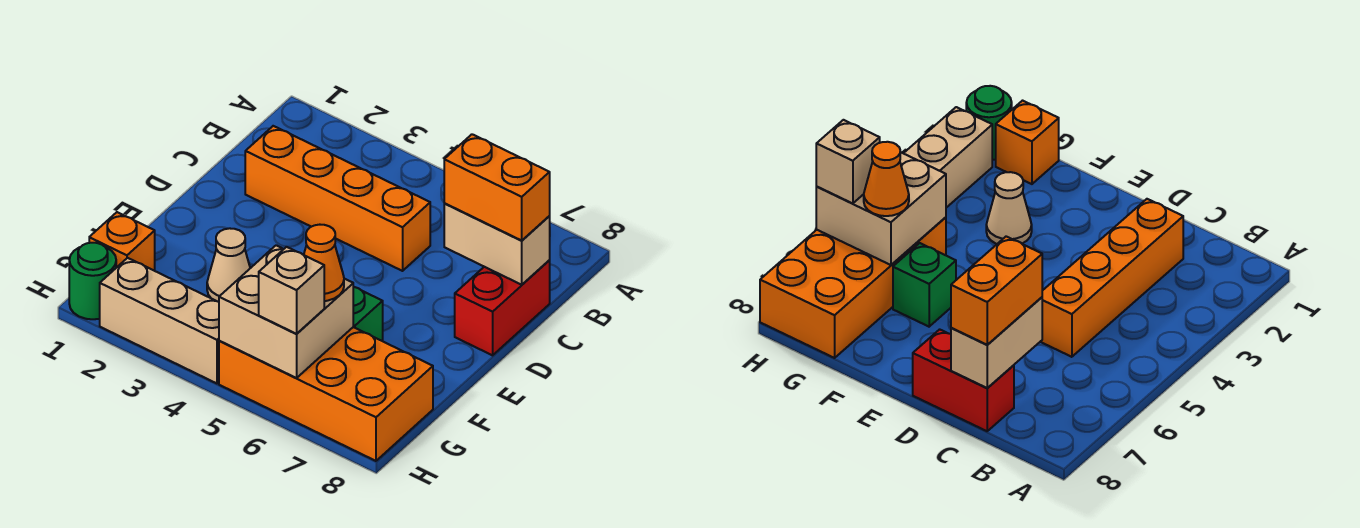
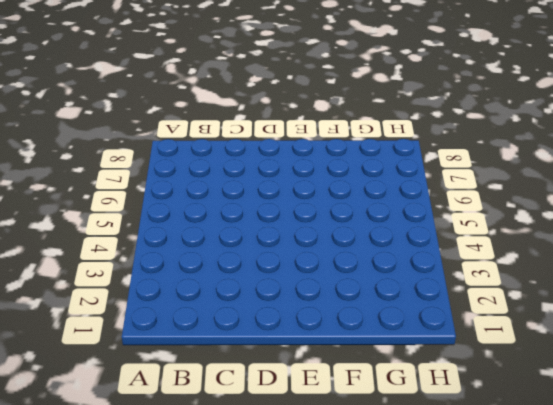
none -> orange 1x4 brick [245,126,430,271]
none -> red 1x2 brick [455,261,550,355]
none -> tan 1x1 cone [207,228,250,302]

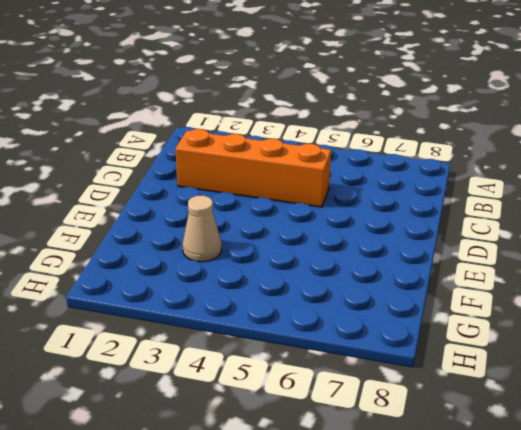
none -> red 1x2 brick [455,261,550,355]
none -> green 1x1 brick [353,287,383,341]
none -> orange 1x1 brick [89,212,155,271]

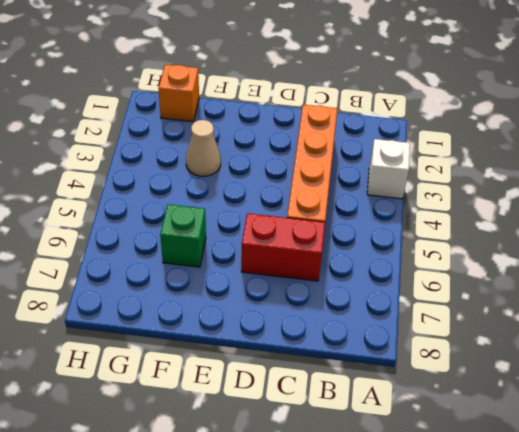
white 1x1 brick [367,139,410,199] -> none
red 1x2 brick [241,213,325,281] -> red 1x2 brick moved to [455,261,550,355]
none -> orange 2x4 brick [219,327,433,461]
none -> green 1x1 round brick [69,243,116,319]
none -> tan 1x3 brick [100,258,219,383]

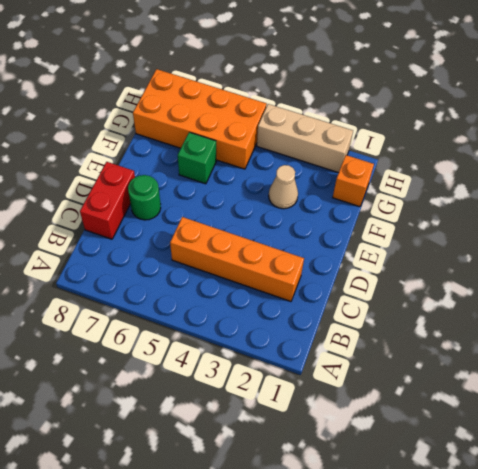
green 1x1 round brick [128,175,161,220] -> green 1x1 round brick moved to [69,243,116,319]
none -> tan 1x2 brick [444,204,550,285]
none -> tan 2x2 brick [219,245,353,378]
none -> orange 1x2 brick [444,134,550,240]

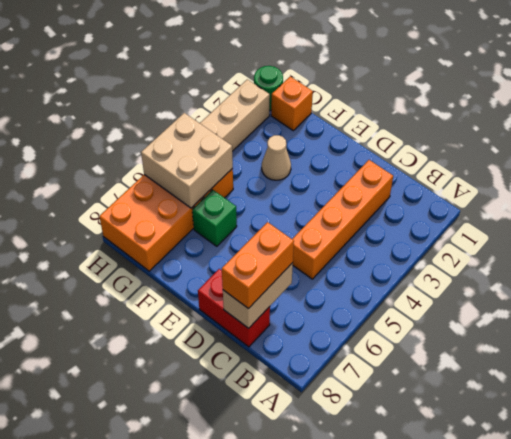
none -> orange 1x1 cone [304,225,344,301]
none -> tan 1x1 brick [259,247,324,334]

